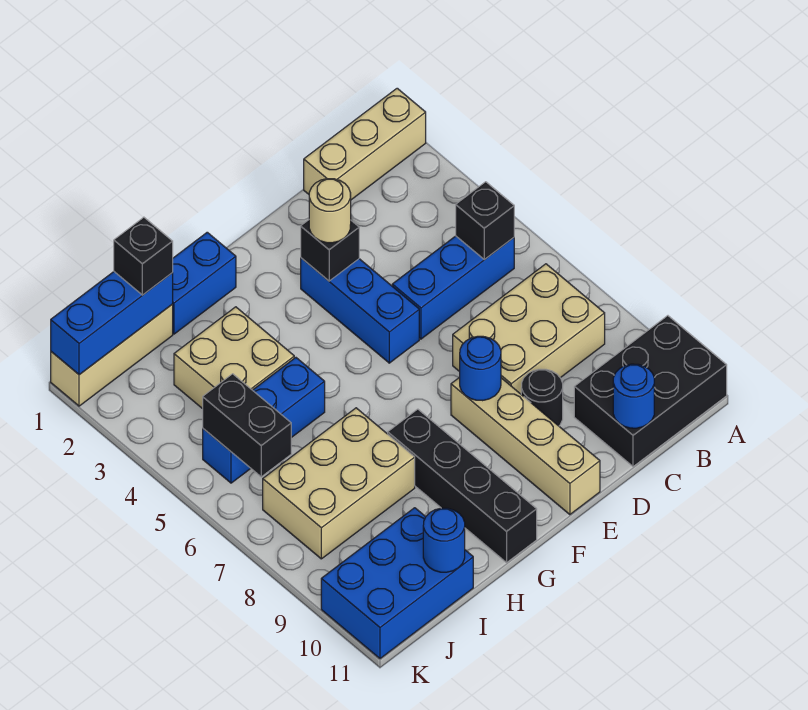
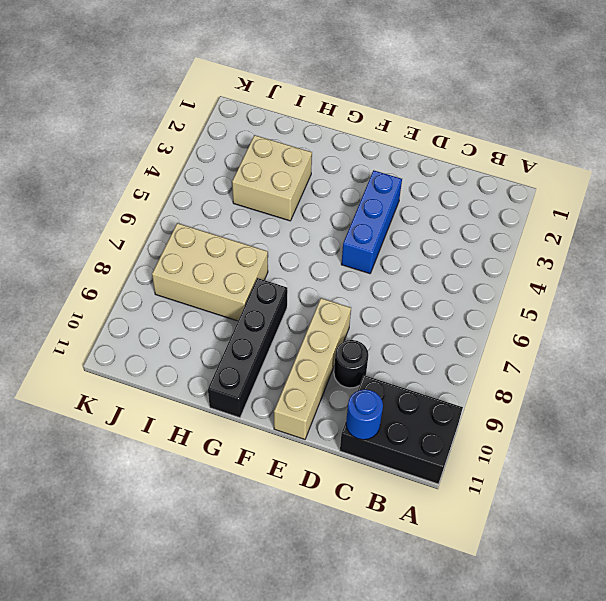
none -> tan 1x3 brick [304,88,426,200]
none -> blue 1x3 brick [392,236,514,339]
none -> tan 2x3 brick [453,264,605,394]

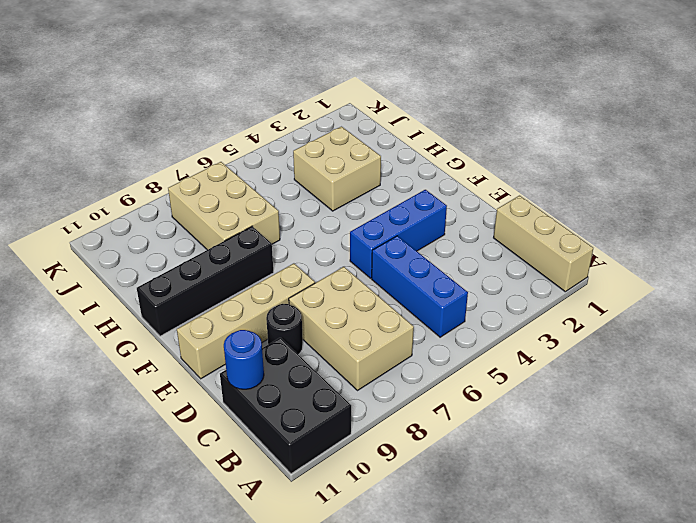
none -> blue 1x2 brick [172,232,236,334]
none -> blue 1x3 brick [203,358,325,483]
none -> tan 1x3 brick [51,305,173,406]

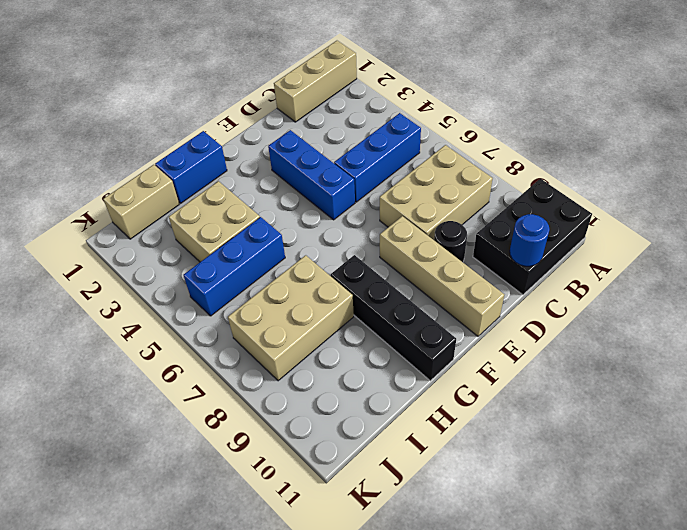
tan 1x2 brick [103,165,179,239] -> tan 1x3 brick [51,305,173,406]
none -> blue 2x3 brick [321,508,473,659]
none -> black 1x1 brick [456,182,514,260]
none -> black 1x1 brick [301,220,359,281]

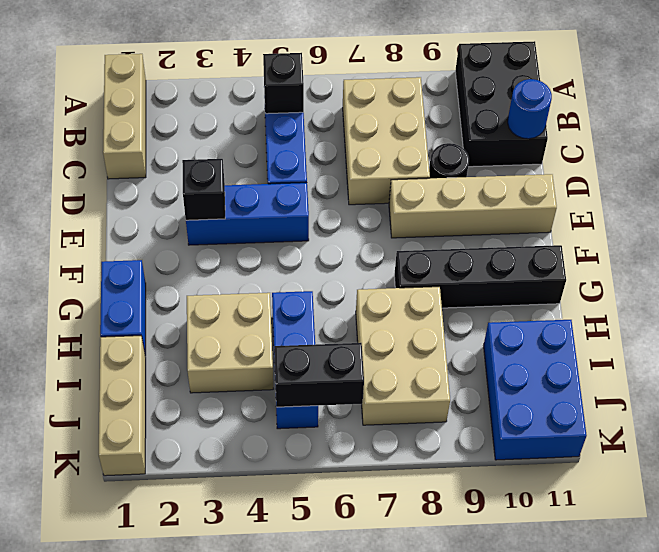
none -> blue 1x1 round brick [460,336,501,401]
none -> blue 1x3 brick [51,272,173,375]
none -> blue 1x1 round brick [423,508,465,572]

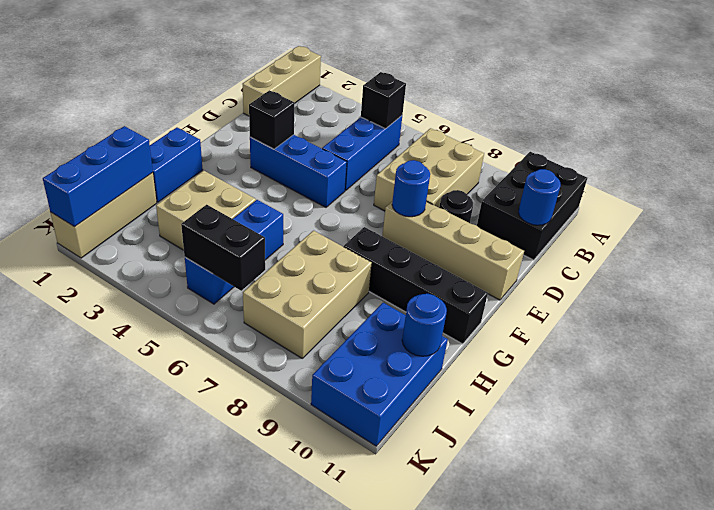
none -> tan 1x1 round brick [309,179,351,243]
none -> black 1x1 brick [114,217,173,295]

